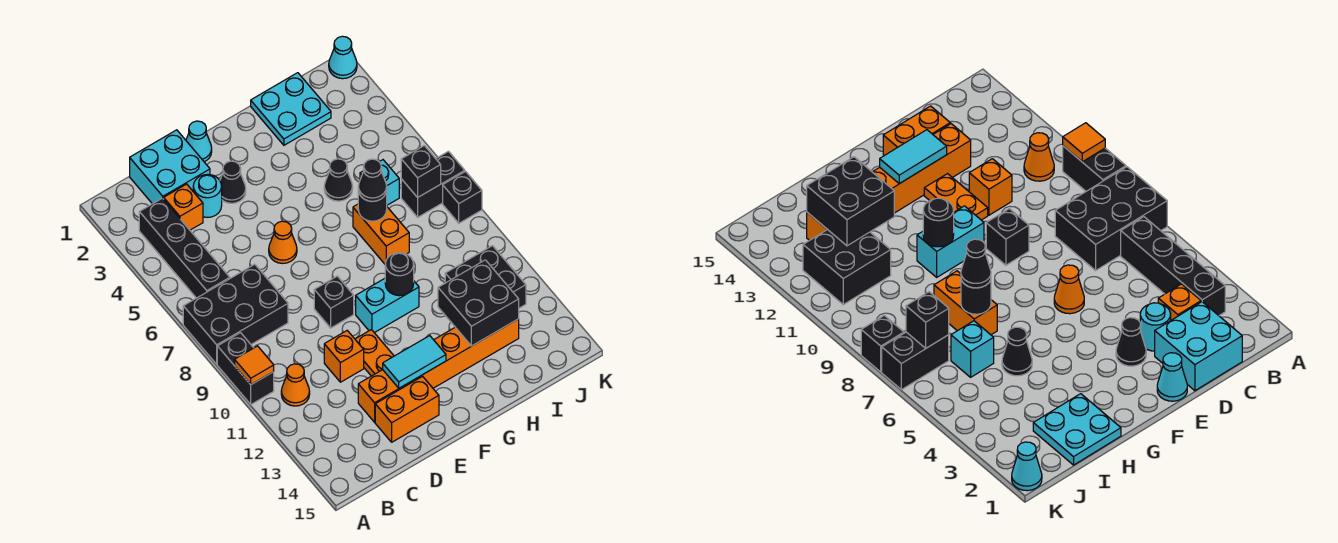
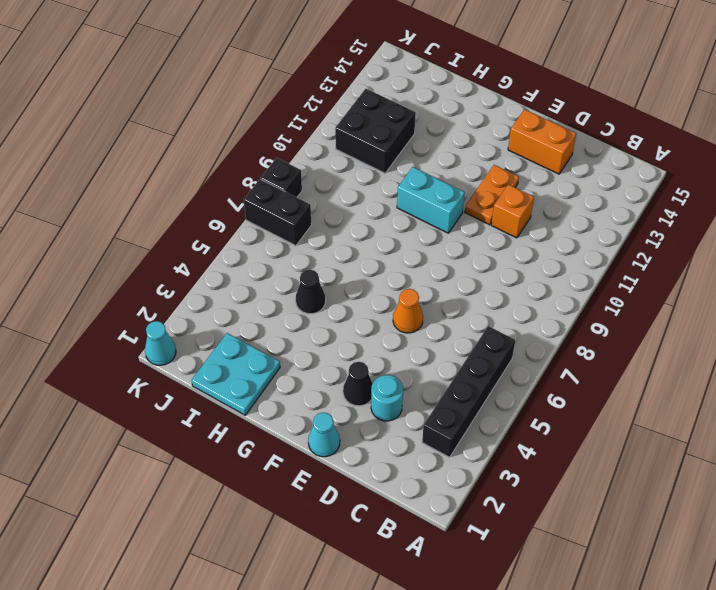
none -> black 2x3 brick [183,264,288,364]
none -> black 1x2 brick [217,333,274,404]
none -> orange 1x1 cone [281,364,310,406]
none -> cyan 2x2 brick [130,130,210,204]

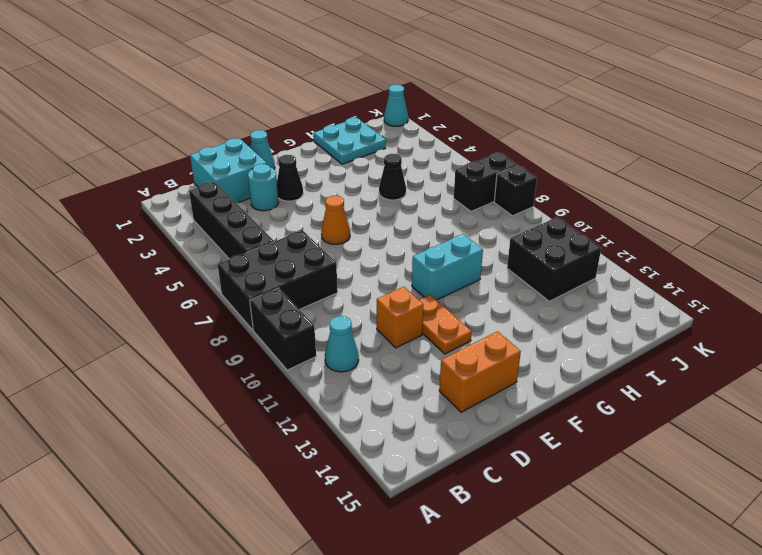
cyan 1x1 cone [325,316,359,372] -> orange 1x1 cone [281,364,310,406]
none -> orange 1x1 brick [164,184,203,230]
none -> orange 1x6 brick [358,319,519,422]
none -> black 1x1 brick [314,276,354,328]
none -> orange 1x2 brick [353,204,409,264]

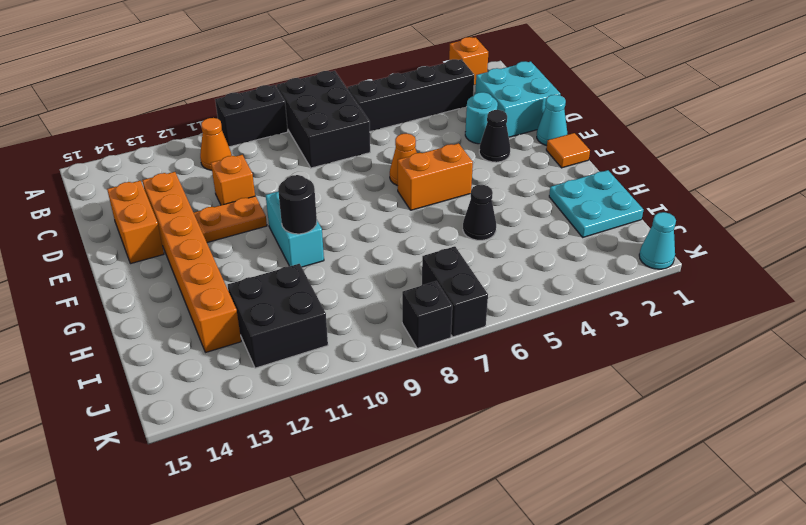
orange 1x1 brick [449,37,488,85] -> orange 1x1 brick moved to [164,184,203,230]
orange 1x1 tile [546,133,590,168] -> orange 1x1 tile moved to [235,346,274,384]
orange 1x2 brick [398,143,473,210] -> orange 1x2 brick moved to [353,204,409,264]
none -> black 1x1 brick [314,276,354,328]
none -> cyan 1x1 brick [360,160,399,205]
none -> cyan 1x2 tile [383,336,446,388]
none -> black 1x1 round brick [358,190,387,221]

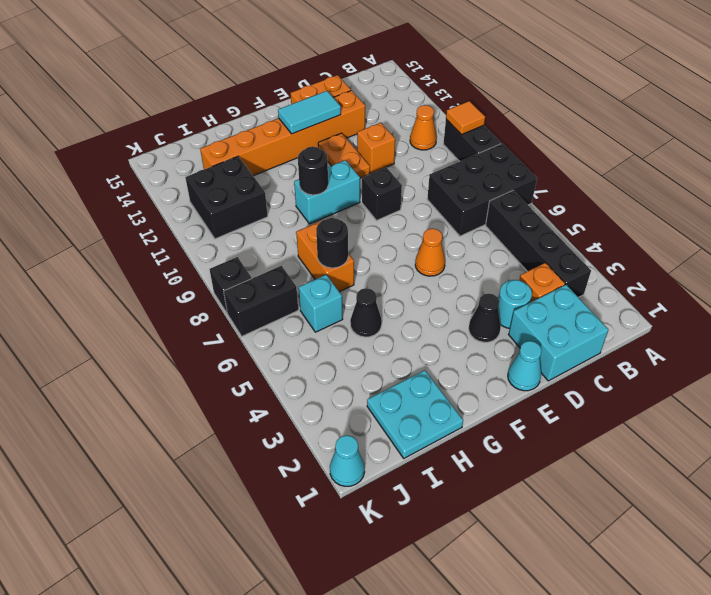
none -> black 2x2 brick [438,260,519,346]
none -> black 1x1 brick [401,146,441,198]
none -> black 1x1 cone [358,159,387,201]

